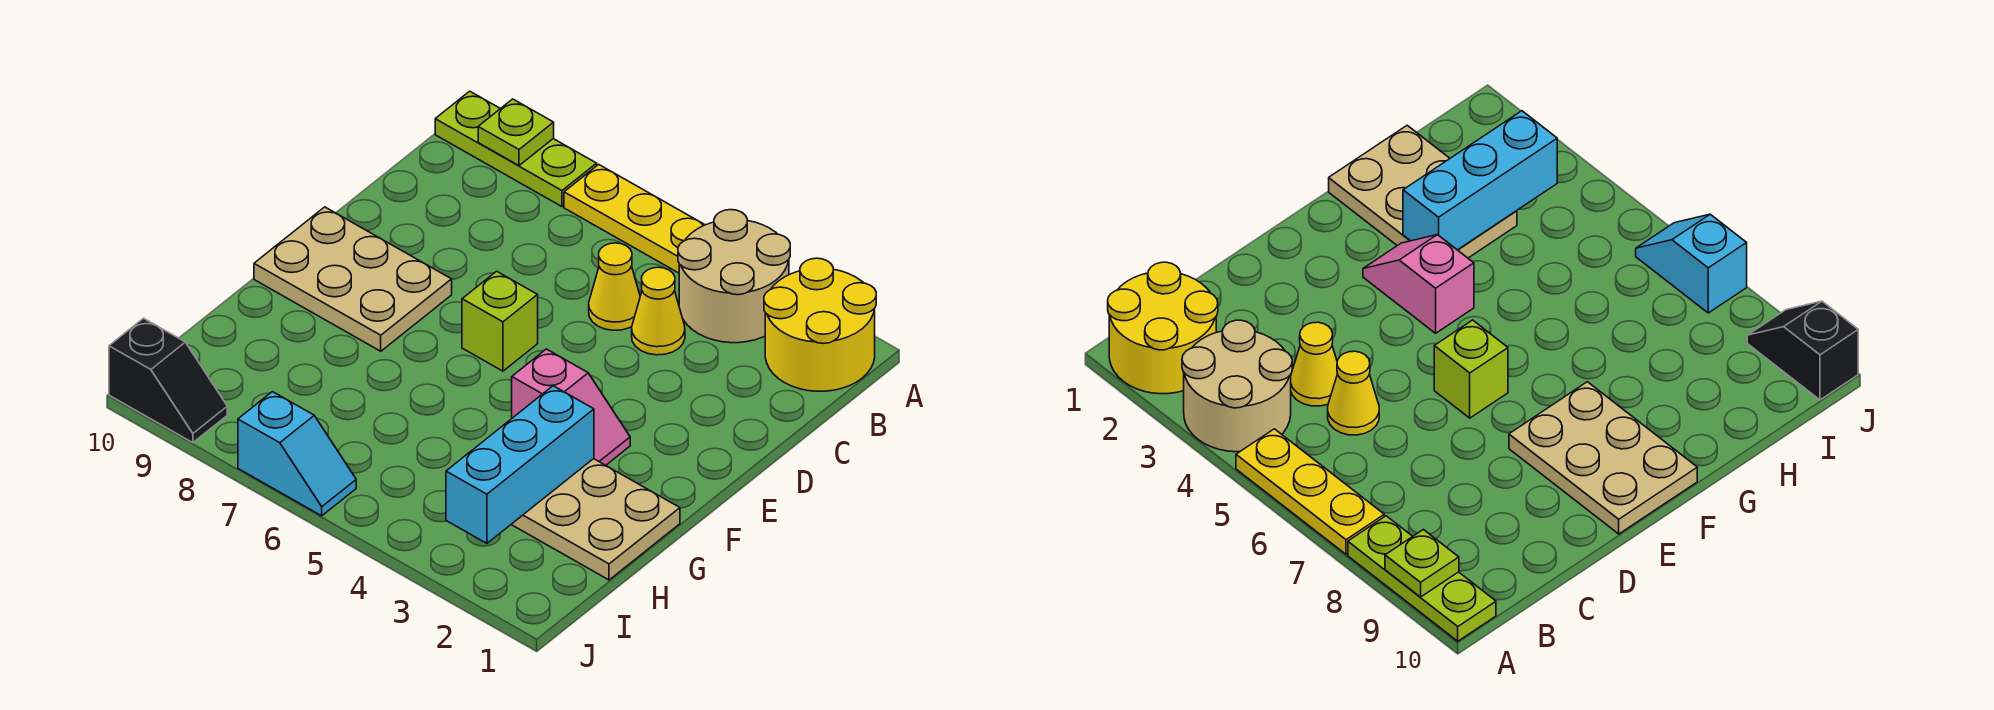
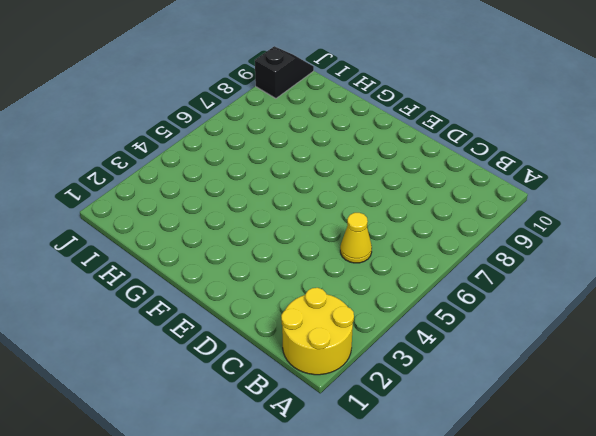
black 1x2 slope [255,46,314,98] -> black 1x2 slope turned to [109,318,227,443]
none -> tan 2x2 round brick [678,210,790,343]
none -> yellow 1x3 plate [564,164,705,273]
none -> lime 1x3 plate [435,91,597,207]

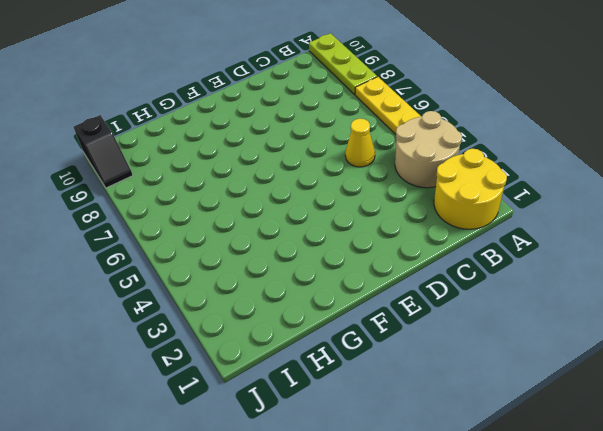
none -> yellow 1x1 cone [632,267,685,355]
none -> lime 1x1 brick [462,271,538,371]
none -> tan 2x3 plate [254,207,452,351]

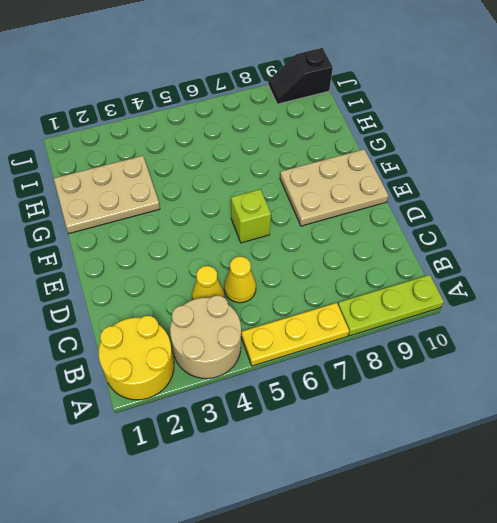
none -> pink 1x2 slope [512,349,630,465]
none -> cyan 1x2 slope [238,392,356,516]
none -> lime 1x1 plate [478,99,554,165]

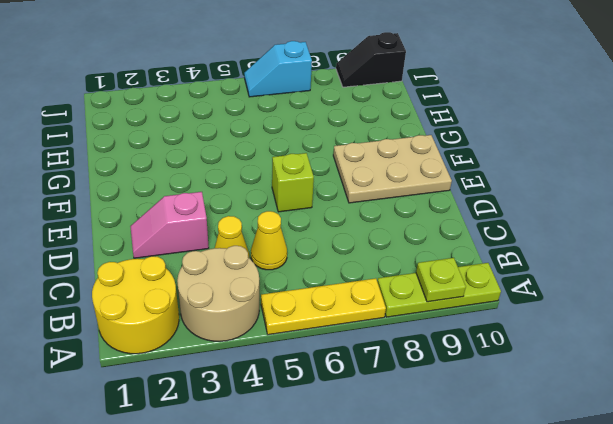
pink 1x2 slope [130,192,209,258] -> pink 1x2 slope moved to [512,349,630,465]
none -> tan 2x3 plate [511,459,680,580]
none -> cyan 1x3 brick [446,386,594,543]

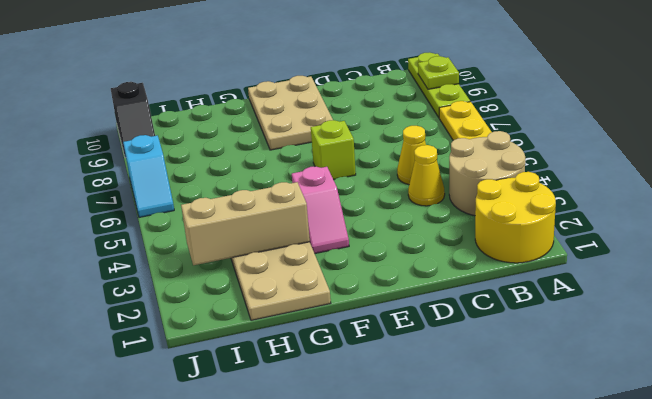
tan 1x3 brick [181,182,310,265] -> cyan 1x3 brick [446,386,594,543]

